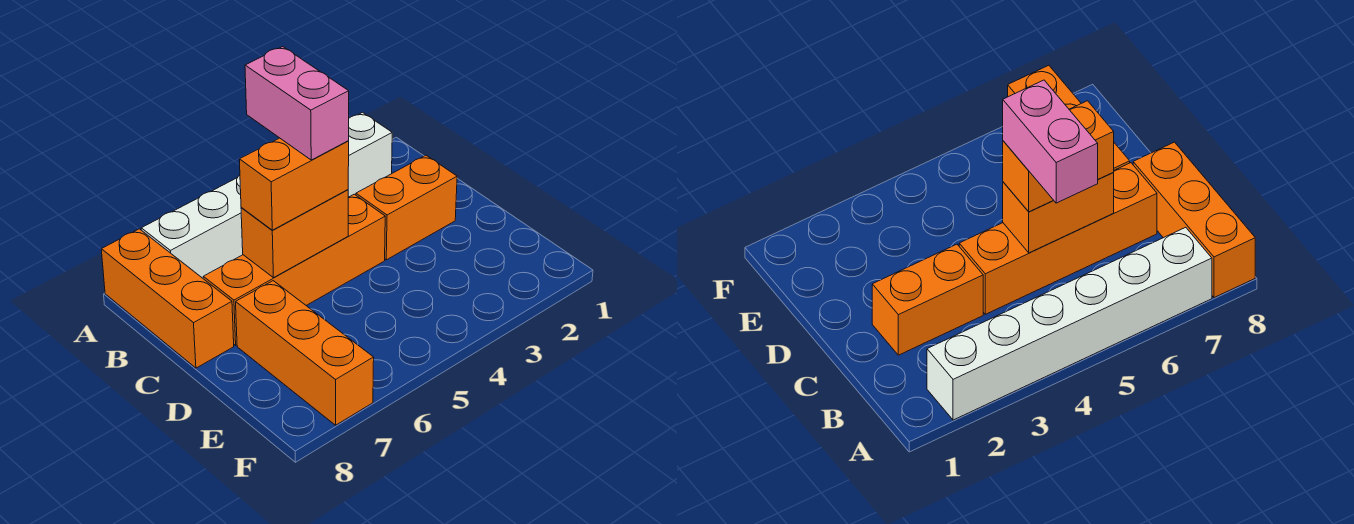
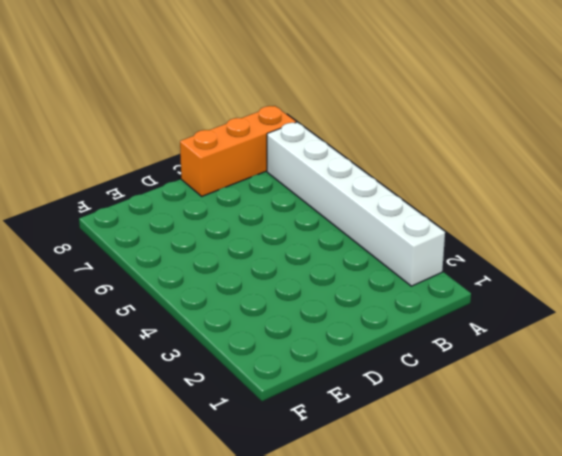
none -> orange 1x2 brick [356,155,457,260]
none -> orange 1x4 brick [203,194,385,345]

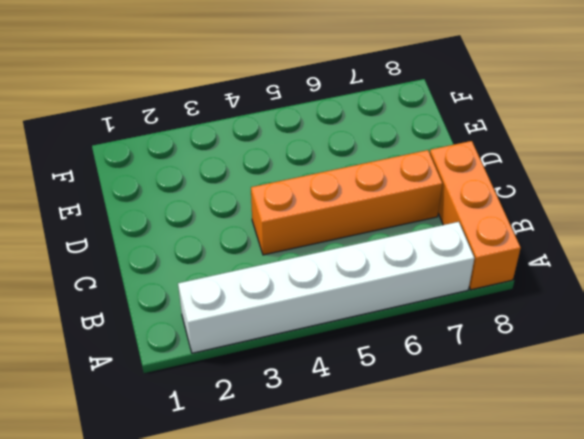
none -> orange 1x2 brick [356,155,457,260]
none -> orange 1x3 brick [236,281,374,425]

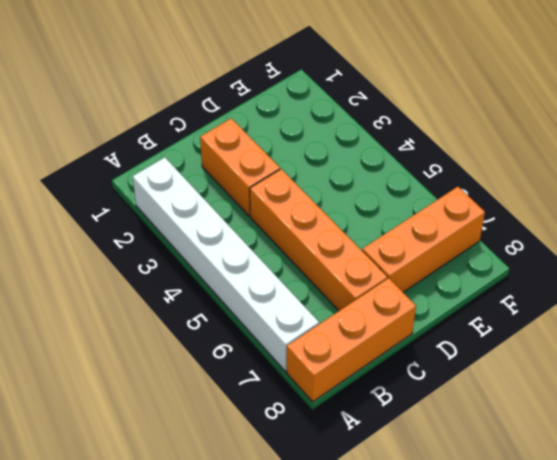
none -> orange 1x2 brick [241,190,348,278]
none -> orange 1x2 brick [239,138,349,230]

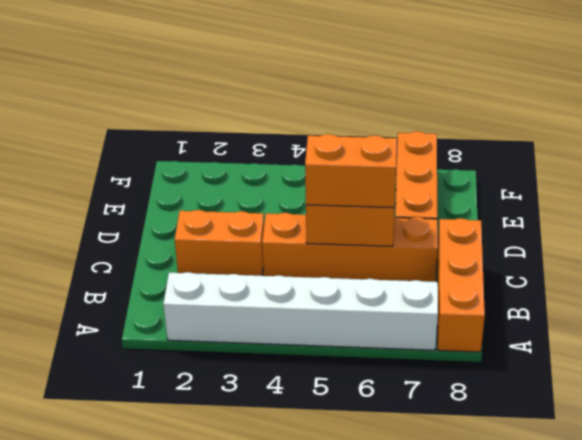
none -> pink 1x2 brick [245,47,349,160]

